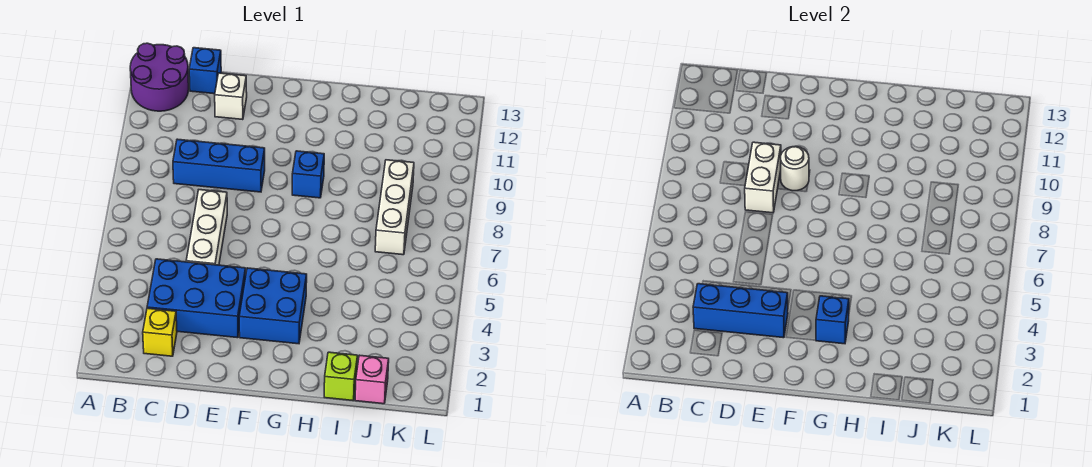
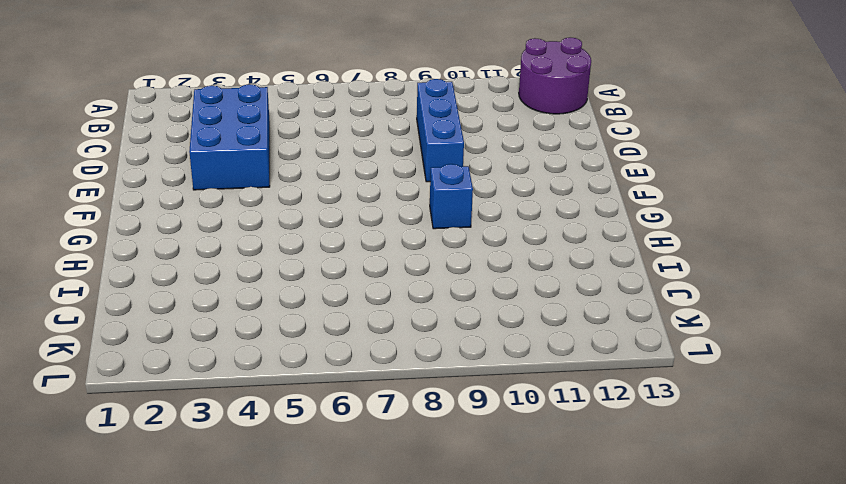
none -> yellow 1x1 brick [143,308,177,356]
none -> blue 1x1 brick [189,48,221,94]
none -> white 1x3 brick [186,190,227,265]

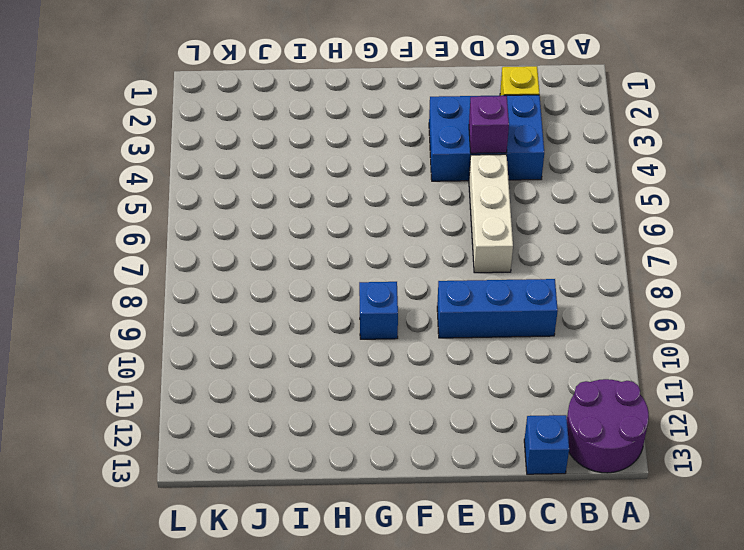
purple 1x1 brick [469,96,509,153] -> none
none -> white 1x1 brick [215,73,247,120]
none -> blue 2x2 brick [239,268,307,344]
none -> lime 1x1 brick [324,352,358,401]

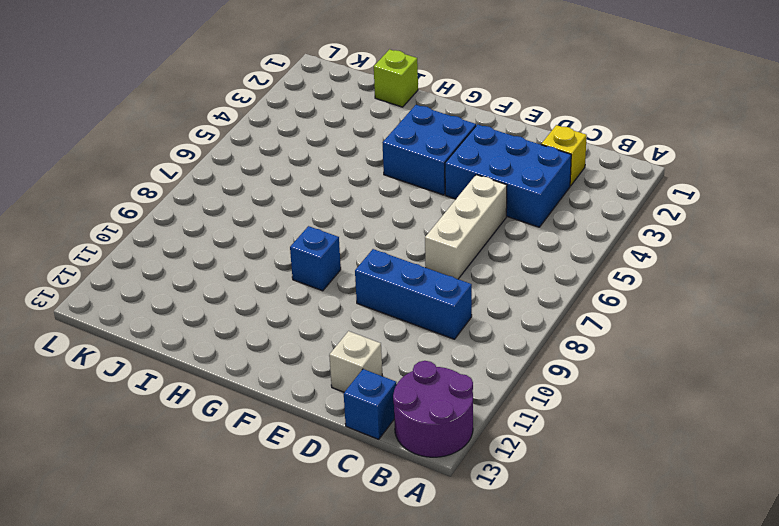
none -> pink 1x1 brick [355,355,389,404]
none -> white 1x3 brick [375,160,414,255]
none -> blue 1x3 brick [693,284,788,338]

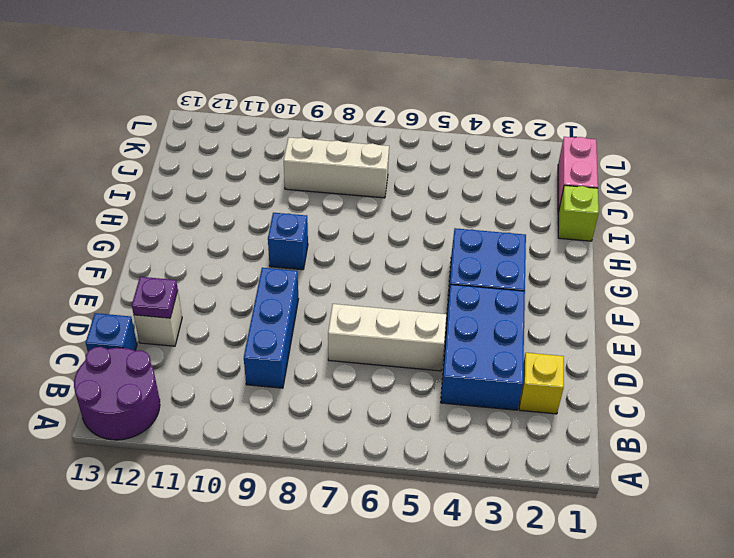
purple 1x1 plate [132,277,178,318] -> none
pink 1x2 brick [558,137,598,212] -> pink 1x1 brick [355,355,389,404]
none -> blue 1x3 brick [693,284,788,338]
none -> white 1x2 brick [745,142,781,213]
none -> white 1x1 round brick [780,147,809,191]

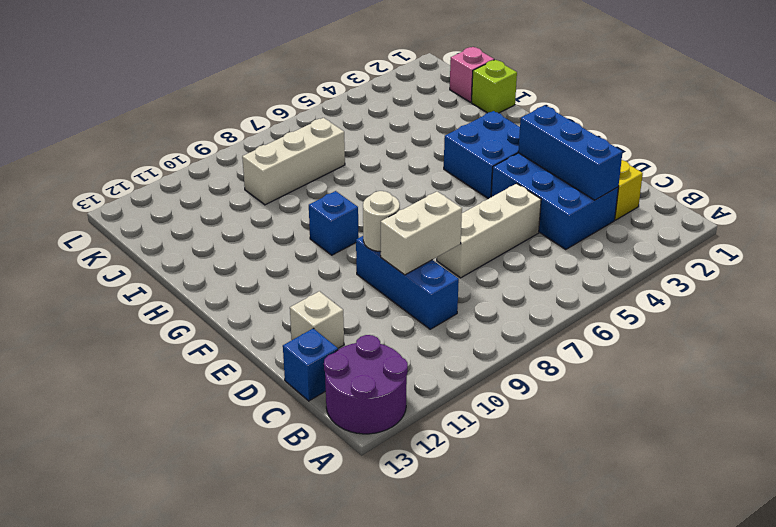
none -> blue 1x1 brick [816,296,849,344]

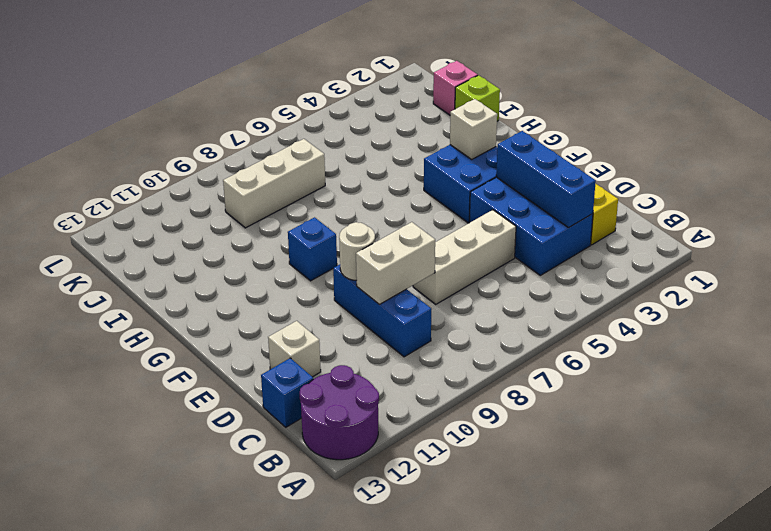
white 1x1 brick [450,99,497,159] -> blue 1x1 brick [816,296,849,344]

